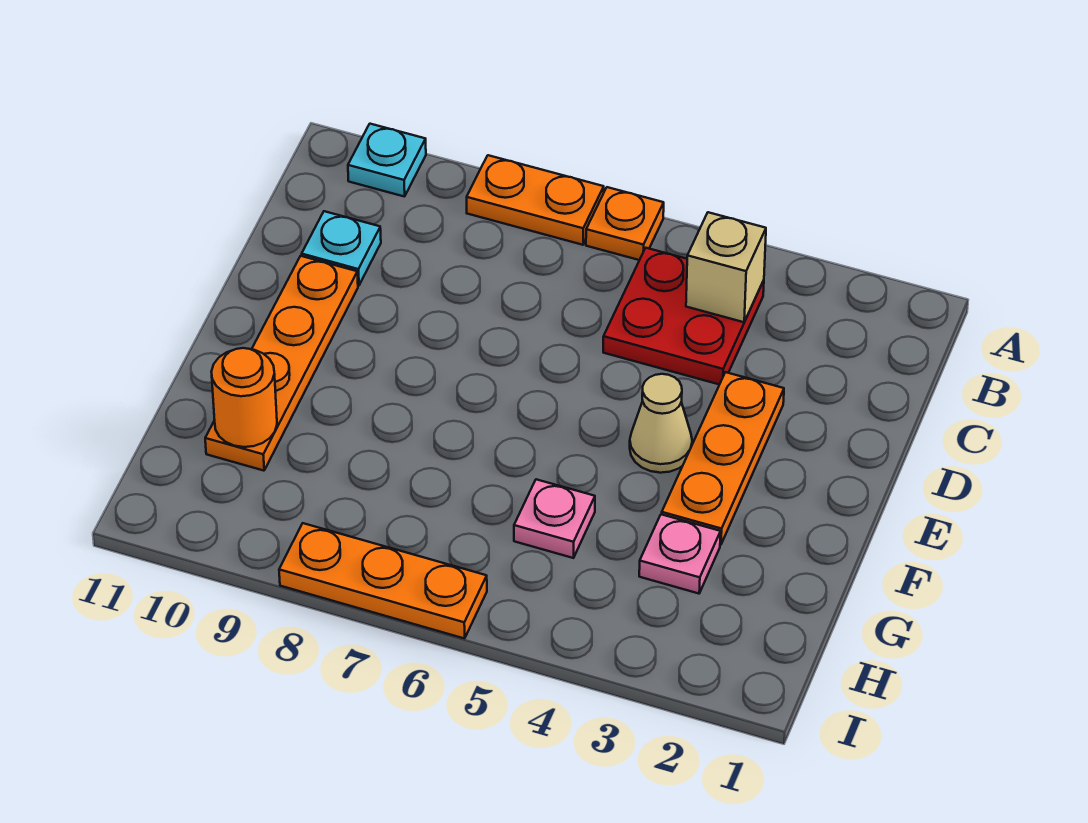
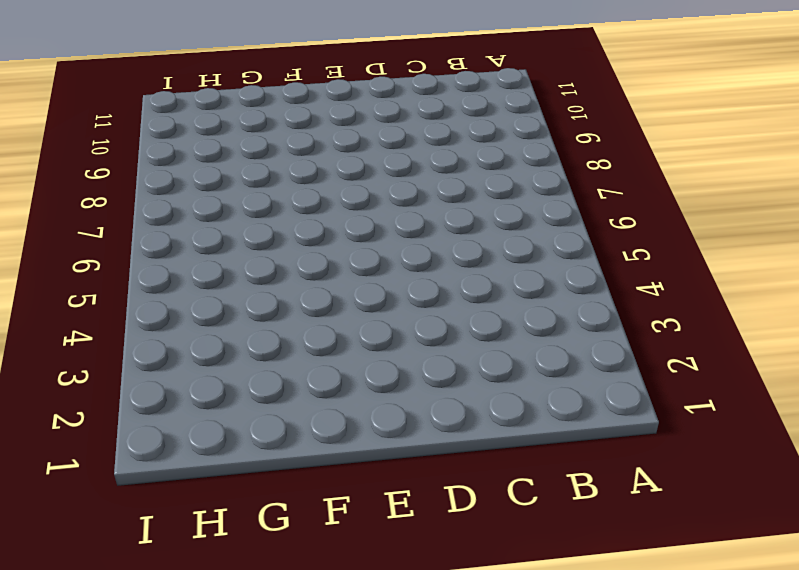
none -> orange 1x1 plate [586,187,664,260]
none -> orange 1x2 plate [467,155,604,245]
none -> cyan 1x1 plate [348,124,426,197]

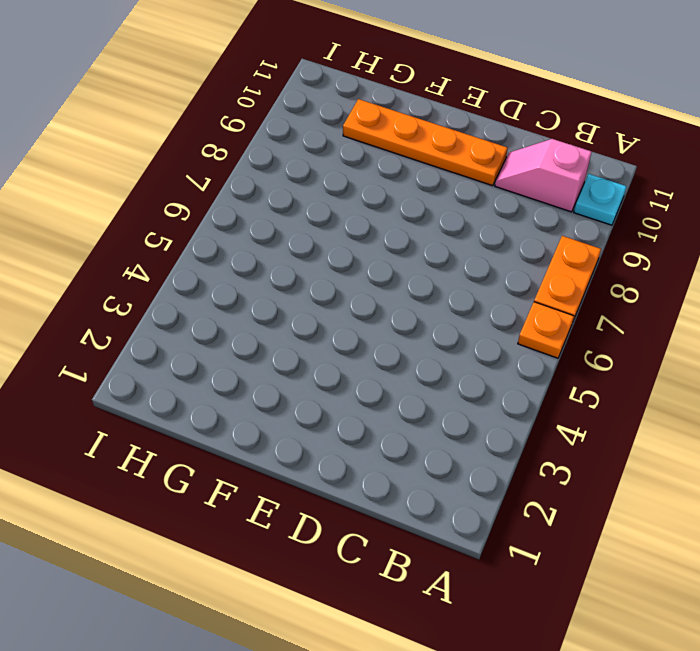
pink 1x2 slope [495,139,592,212] -> cyan 1x1 plate [302,211,381,286]
none -> red 2x2 plate [603,248,764,385]
none -> orange 1x3 plate [662,372,784,545]
none -> tan 1x1 cone [630,374,692,473]

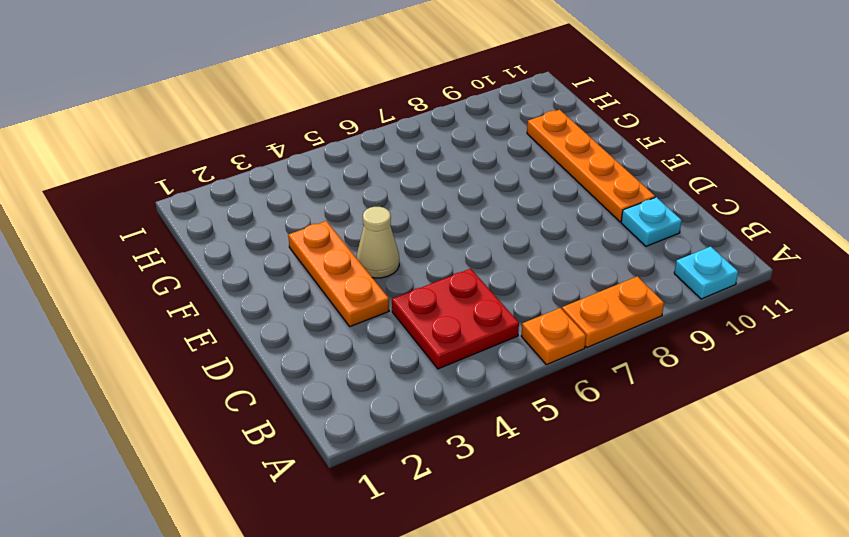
none -> pink 1x1 plate [639,514,721,594]
none -> pink 1x1 plate [514,479,595,558]
none -> orange 1x3 plate [279,523,487,639]

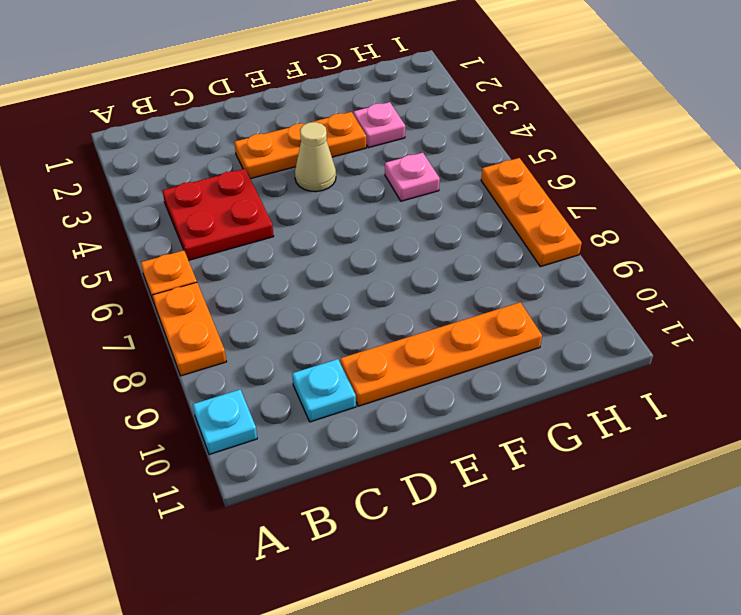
none -> tan 1x1 brick [686,212,766,322]
none -> orange 1x1 round brick [211,348,277,447]

